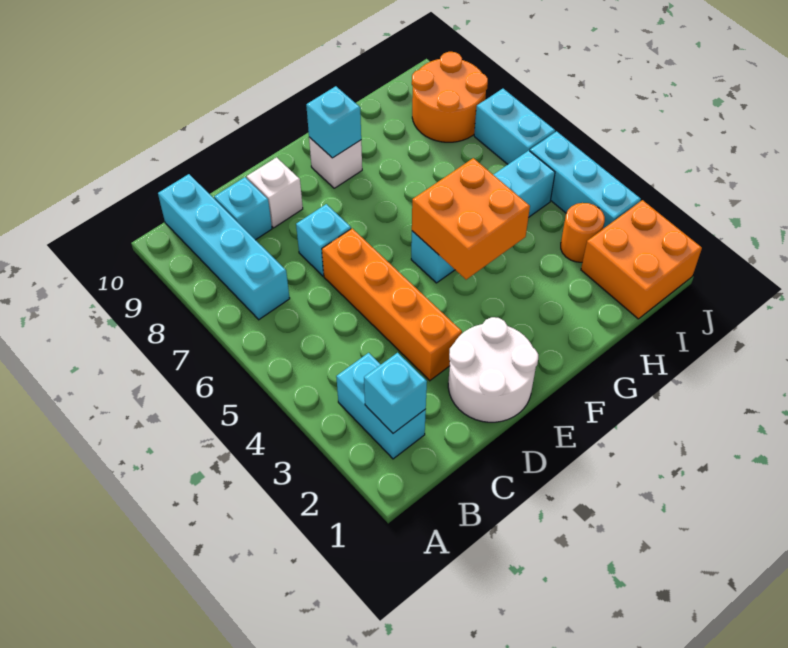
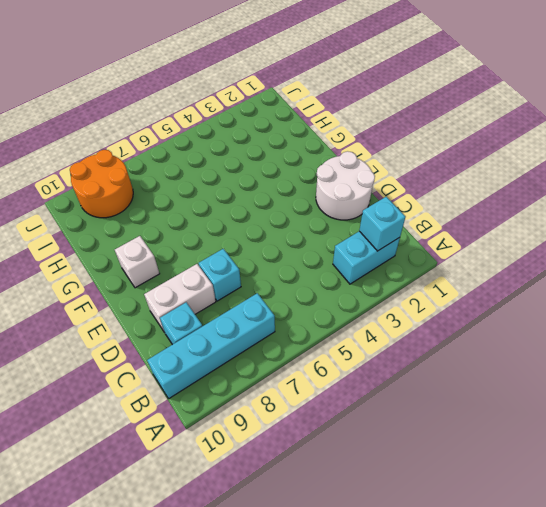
white 1x2 brick [144,264,216,331] -> white 1x1 brick [247,157,303,228]
none -> orange 1x4 brick [322,228,462,381]
none -> cyan 1x4 brick [411,150,555,283]
none -> orange 2x2 brick [581,200,702,319]

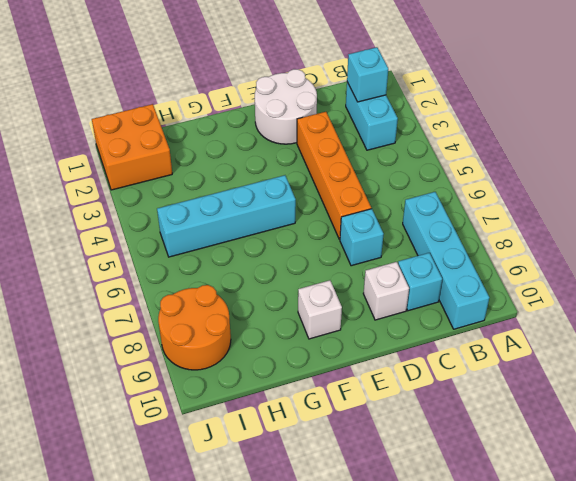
none -> orange 1x1 round brick [561,203,605,262]
none -> cyan 1x3 brick [530,131,641,229]
none -> cyan 1x2 brick [474,89,555,164]

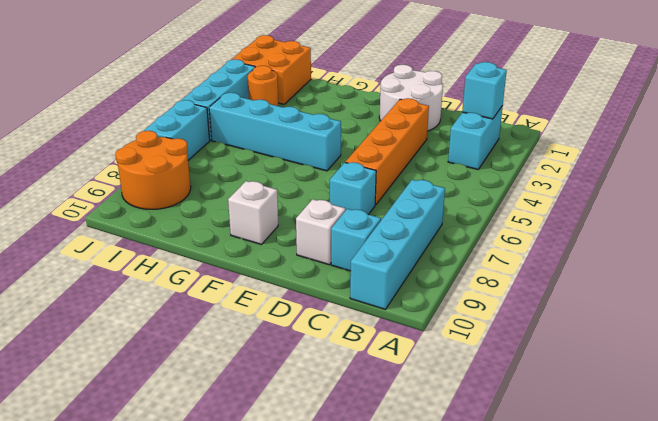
none -> orange 2x2 brick [412,158,530,280]
none -> cyan 1x1 brick [306,86,361,158]

